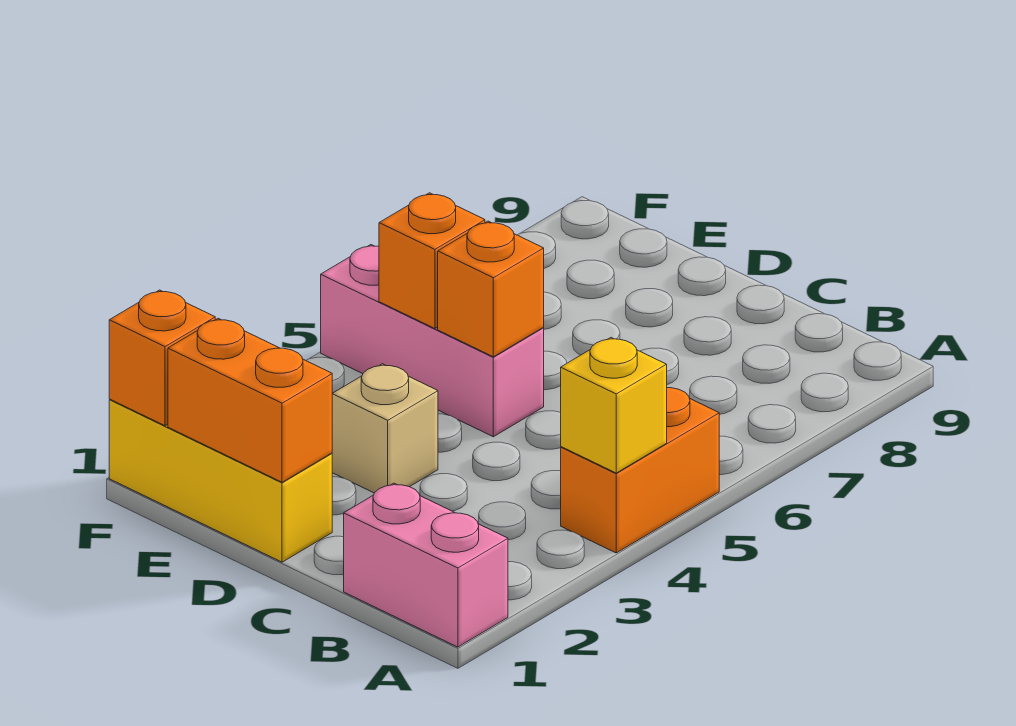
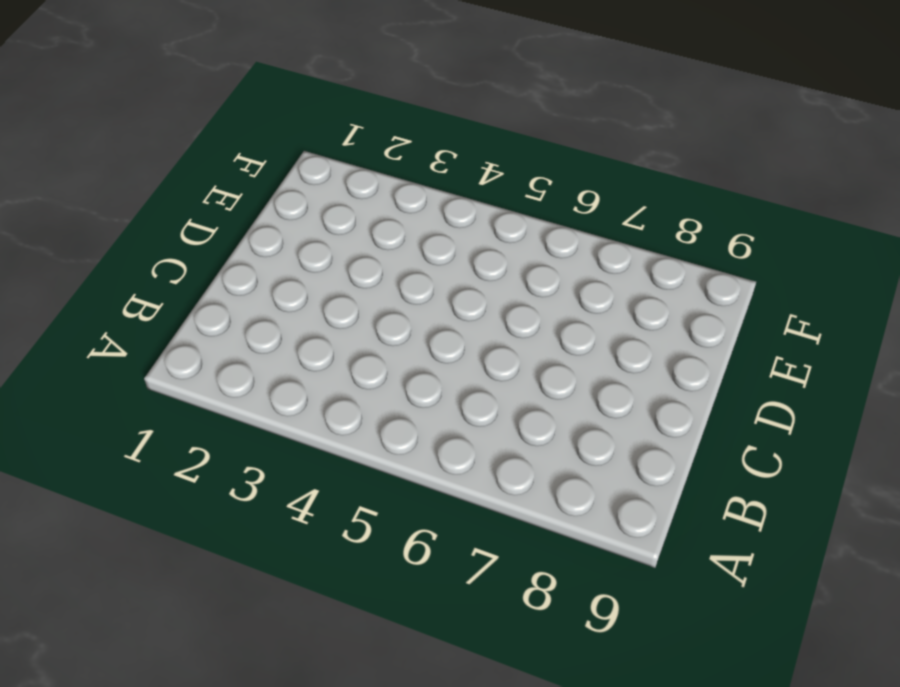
none -> pink 1x2 brick [344,483,508,647]
none -> orange 1x2 brick [561,388,719,553]

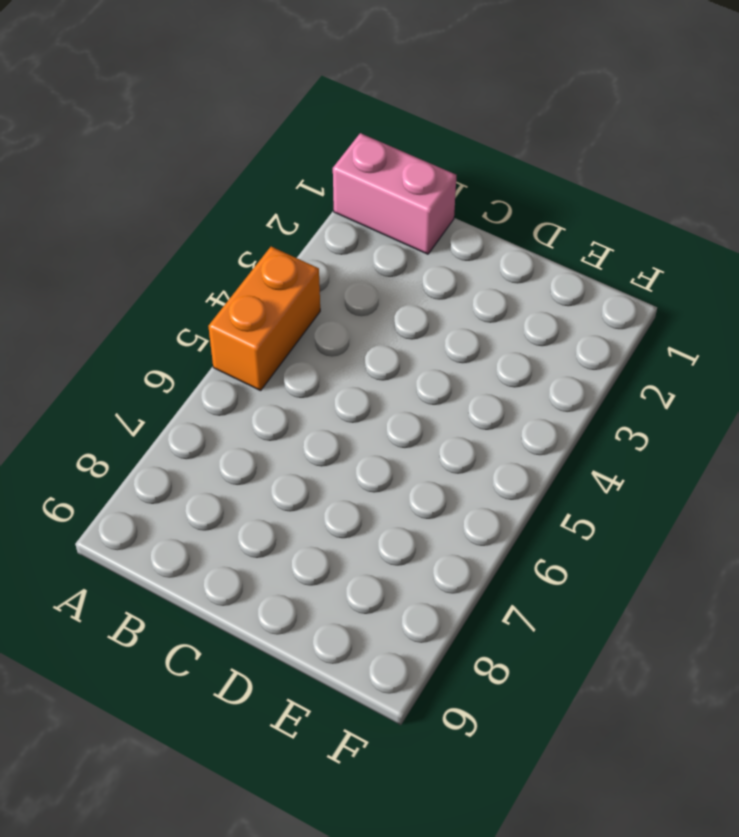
none -> yellow 1x3 brick [109,400,332,562]
none -> tan 1x1 brick [332,364,438,493]

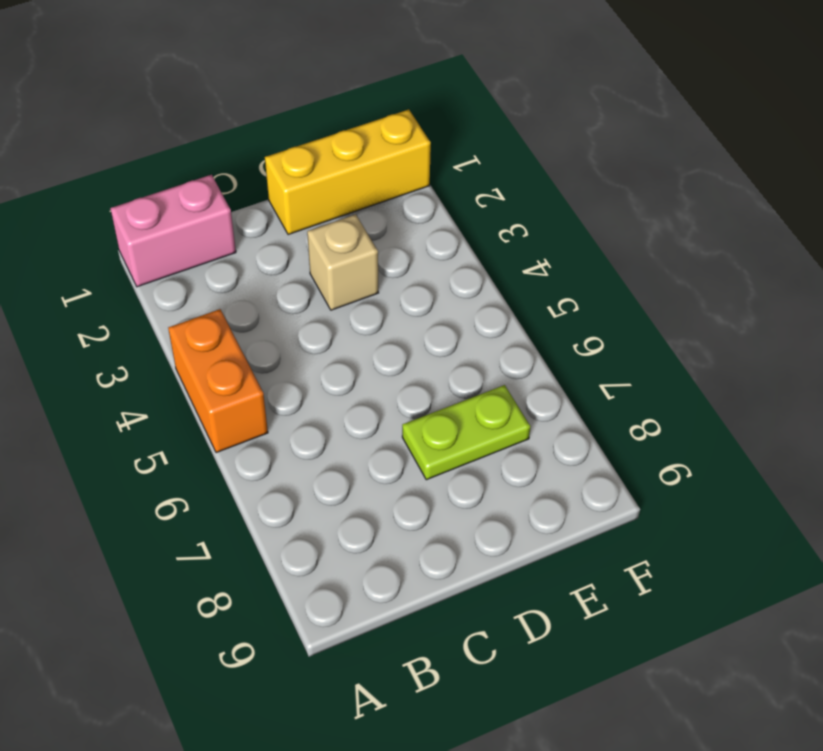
lime 1x2 plate [402,385,530,480] -> none
none -> pink 1x3 brick [321,245,544,437]
none -> yellow 1x1 brick [561,338,667,473]

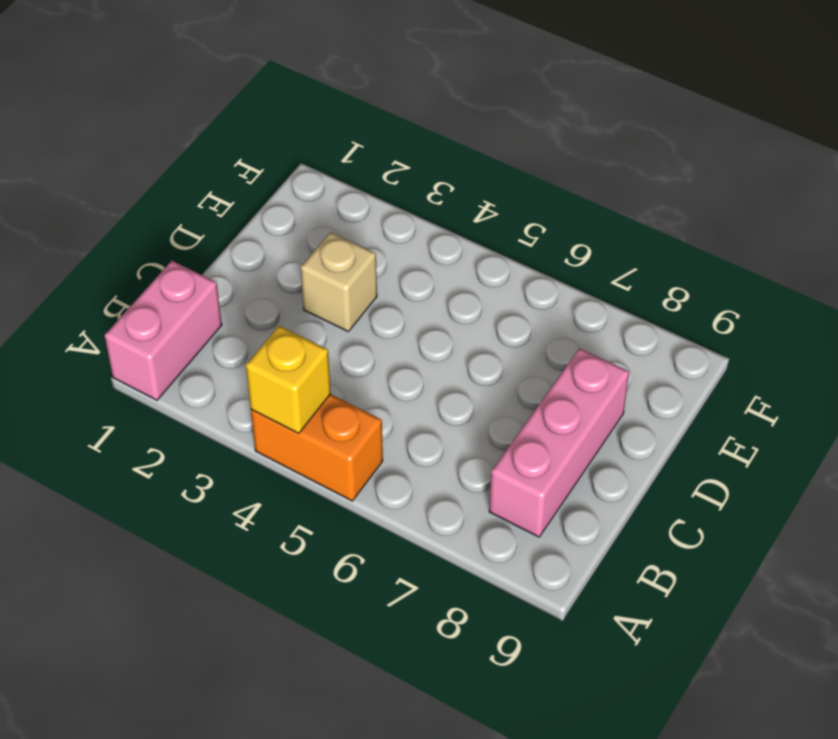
pink 1x3 brick [489,348,629,537] -> pink 1x3 brick moved to [321,245,544,437]
none -> yellow 1x3 brick [109,400,332,562]
none -> orange 1x2 brick [168,318,332,482]

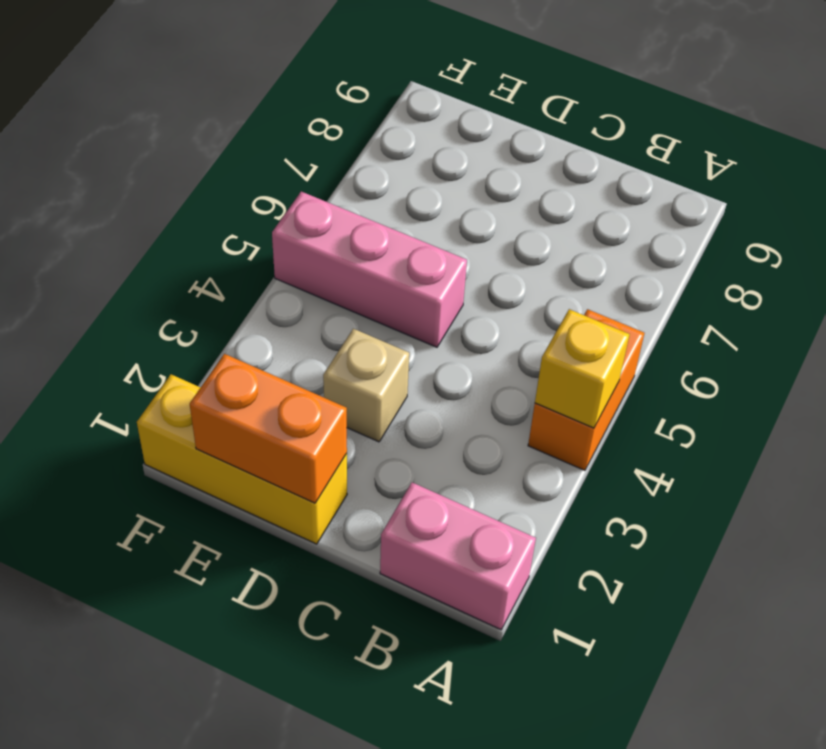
none -> orange 1x1 brick [438,221,544,357]
none -> orange 1x1 brick [379,193,485,328]

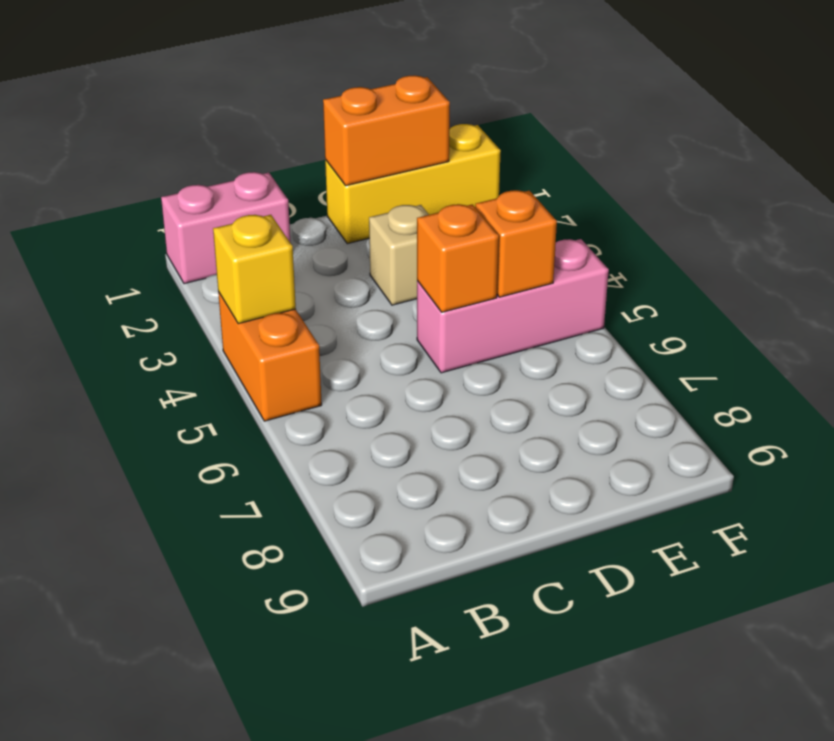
none -> orange 1x1 brick [109,290,215,426]

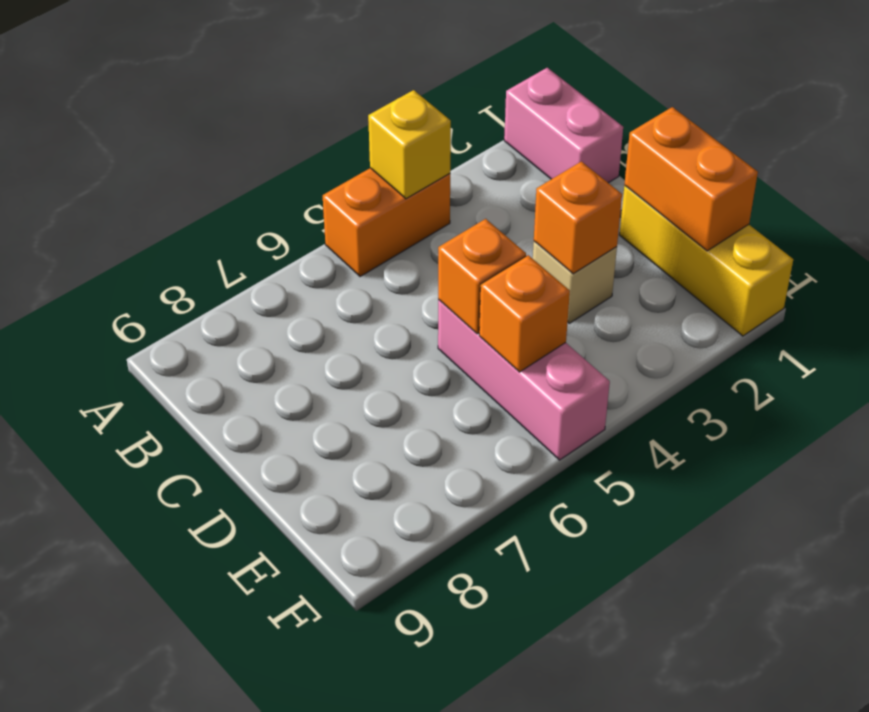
orange 1x1 brick [534,161,622,274] -> orange 1x1 brick moved to [109,290,215,426]

